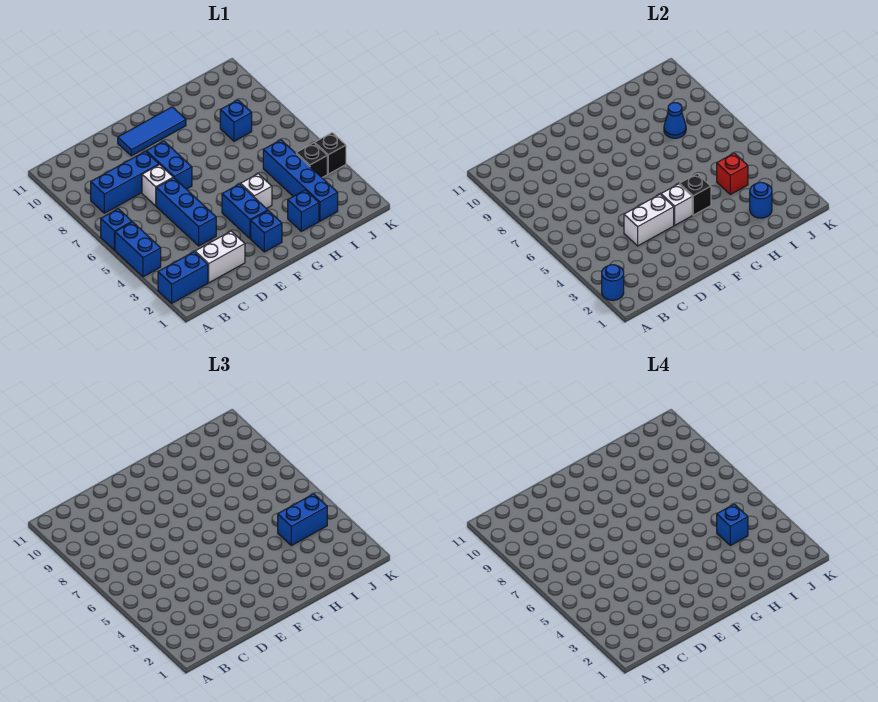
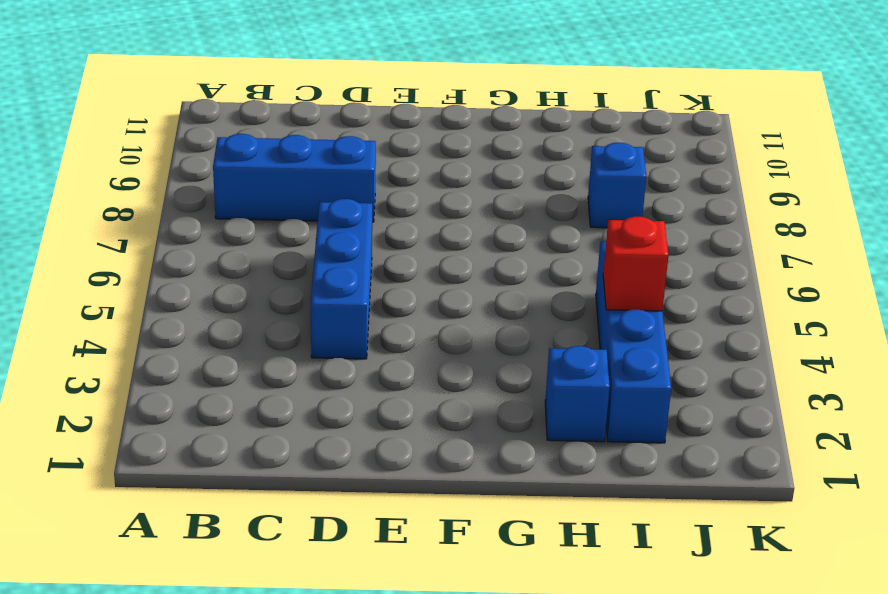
none -> blue 1x2 brick [158,252,208,303]
none -> blue 1x2 brick [115,222,161,277]
none -> blue 1x1 brick [101,209,132,250]

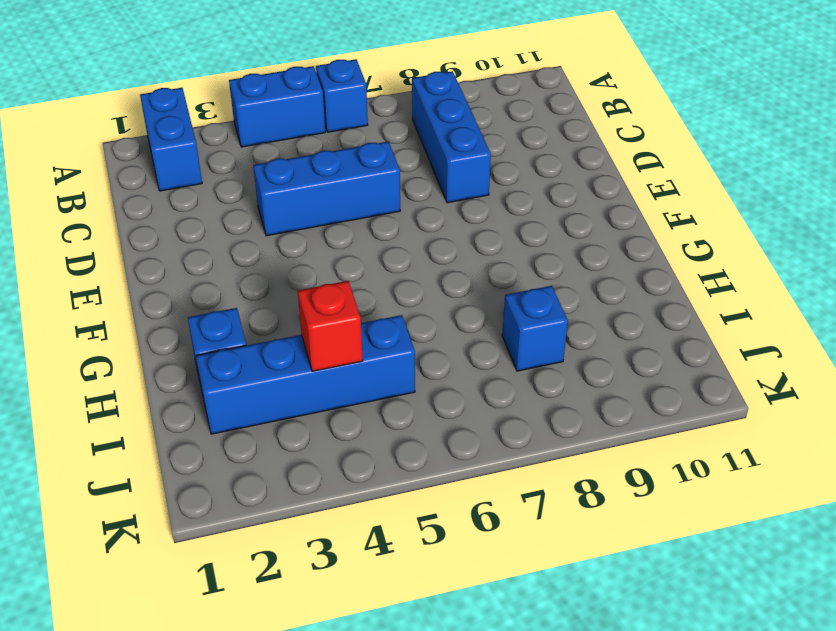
none -> white 1x2 brick [195,231,245,283]
none -> white 1x1 brick [142,165,173,206]
none -> blue 1x2 brick [146,141,192,189]

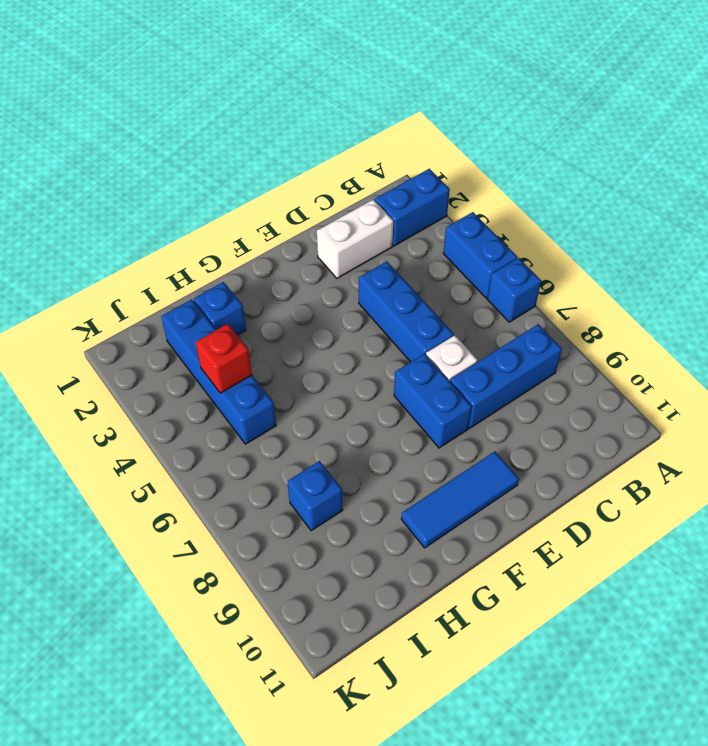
none -> blue 1x1 brick [251,211,282,252]
none -> blue 1x2 brick [222,184,268,239]
none -> white 1x1 brick [241,174,272,209]

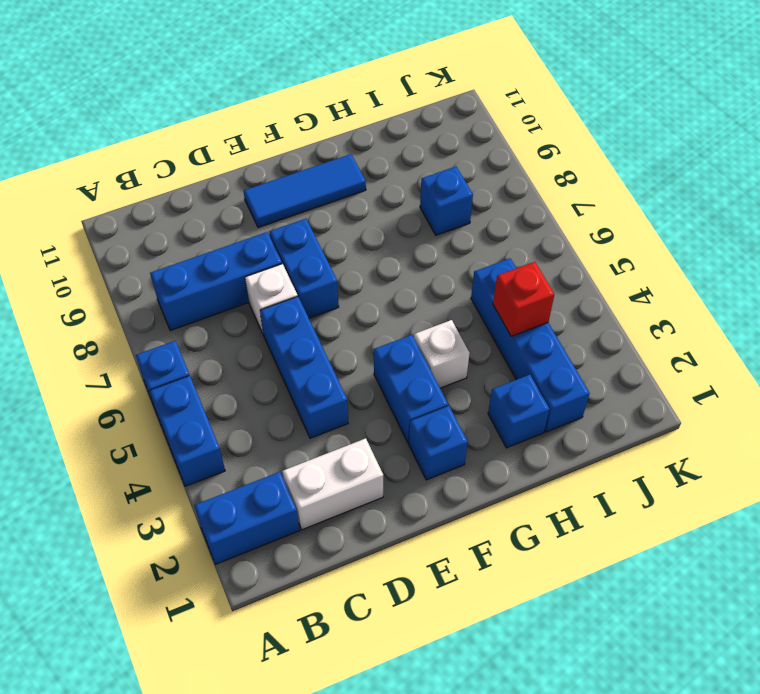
none -> black 1x1 brick [296,143,327,177]
none -> black 1x1 brick [315,133,346,174]
none -> blue 1x1 round brick [602,265,624,300]

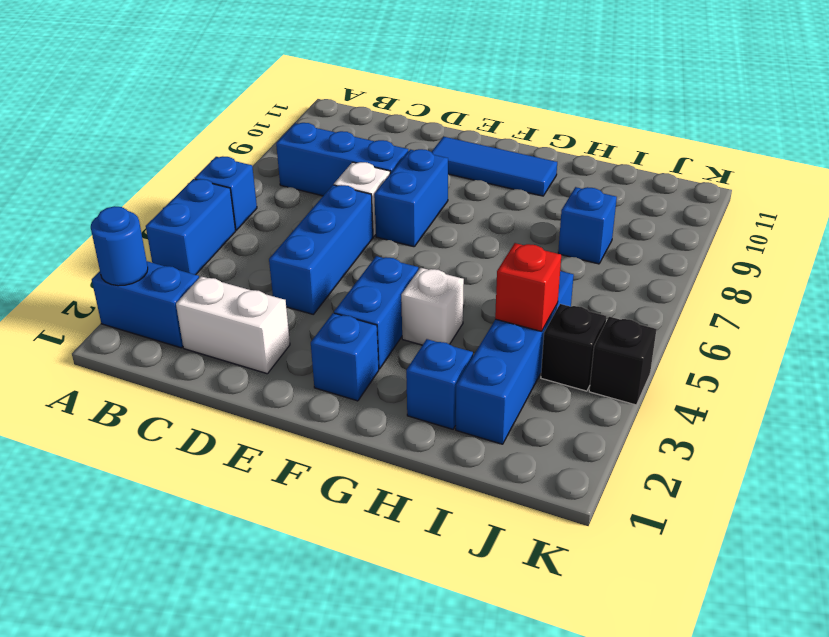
none -> white 1x2 brick [624,194,674,246]
none -> white 1x1 brick [661,184,692,225]
none -> black 1x1 brick [680,174,711,215]

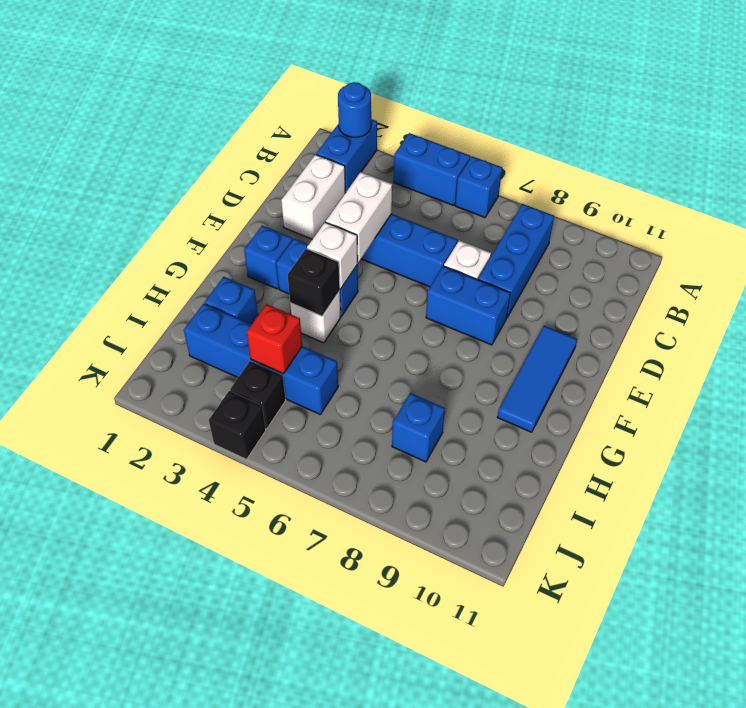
none -> blue 1x1 round brick [750,182,772,218]
none -> blue 1x1 cone [664,103,686,138]
none -> blue 1x2 brick [278,494,327,545]

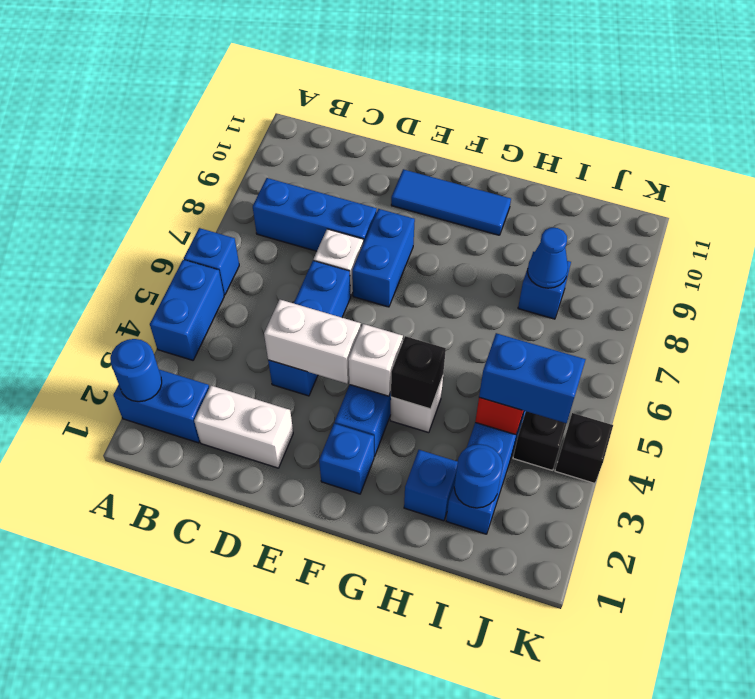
none -> blue 1x1 brick [717,504,748,545]

